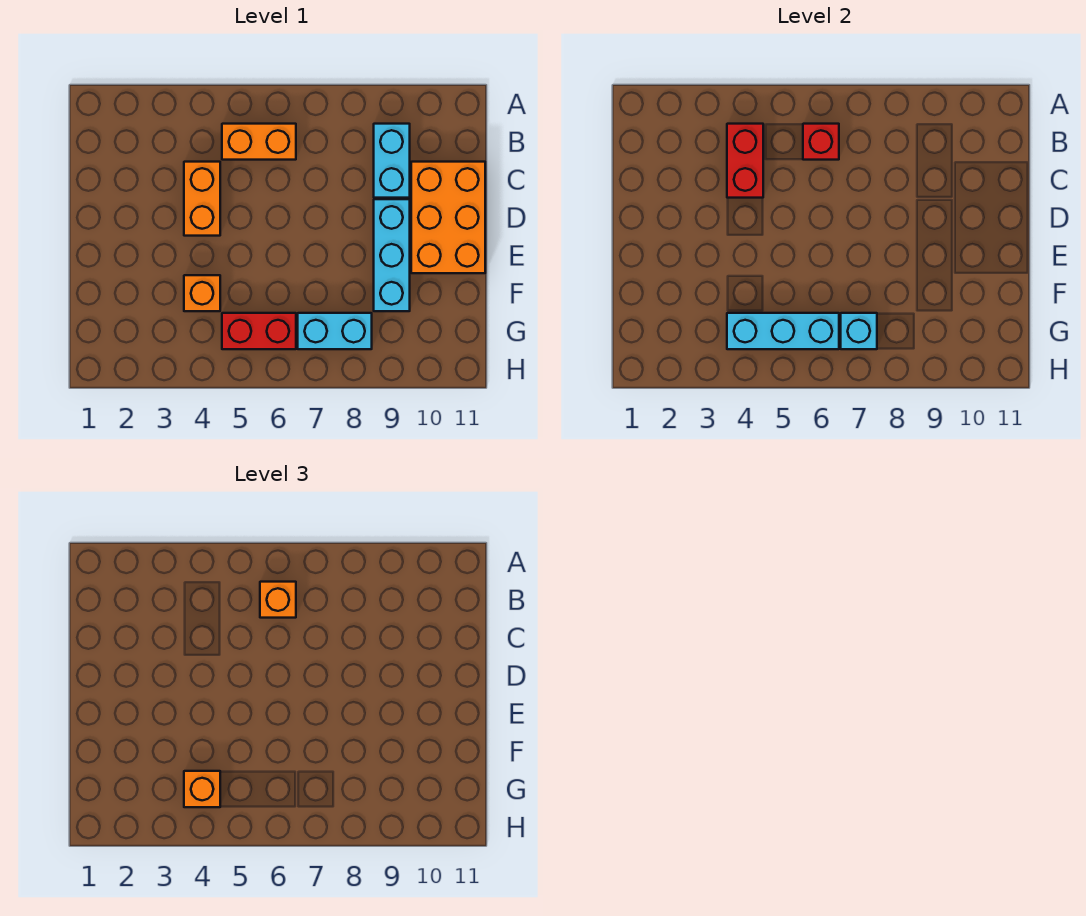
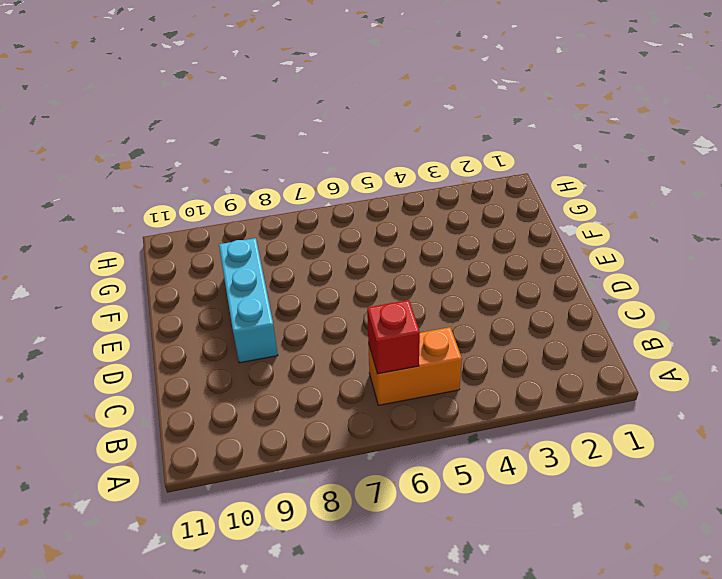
none -> cyan 1x2 brick [374,124,410,198]
none -> orange 1x2 brick [184,162,220,236]
none -> orange 2x3 brick [411,162,485,273]

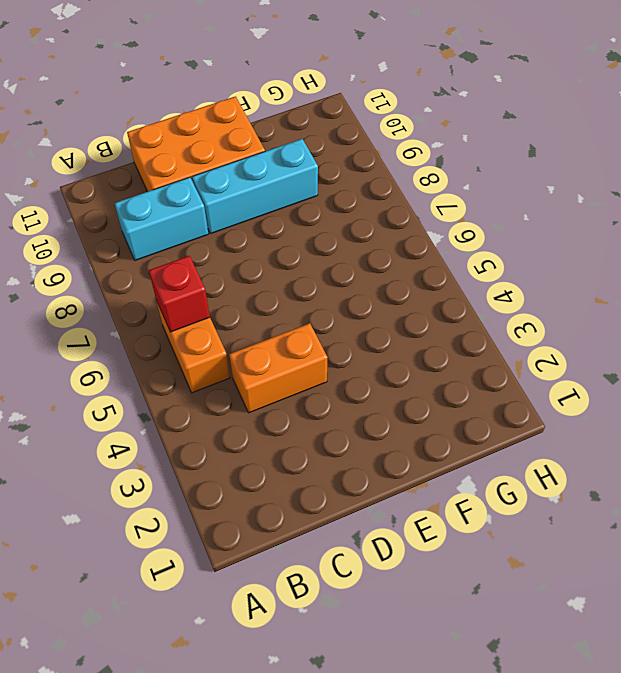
none -> orange 1x1 brick [184,275,220,311]
none -> red 1x2 brick [222,313,296,349]
none -> cyan 1x2 brick [298,313,372,349]

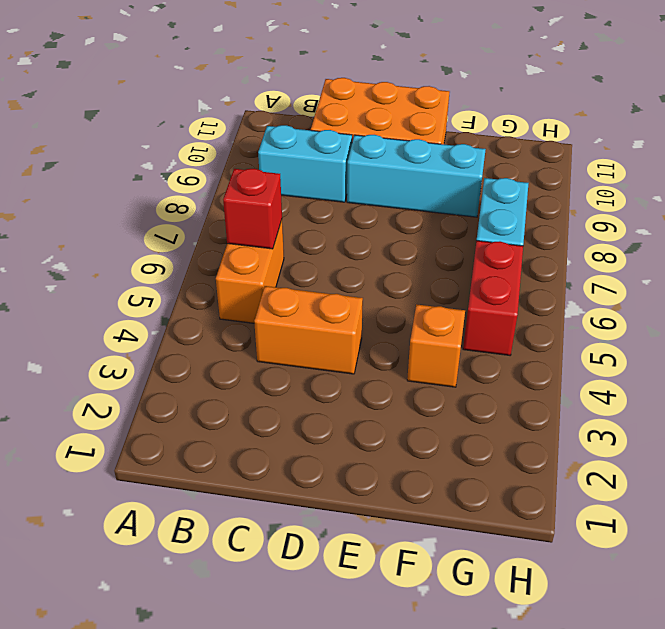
none -> red 1x2 brick [727,124,763,198]
none -> cyan 1x3 brick [727,313,839,349]
none -> cyan 1x1 brick [841,313,877,349]

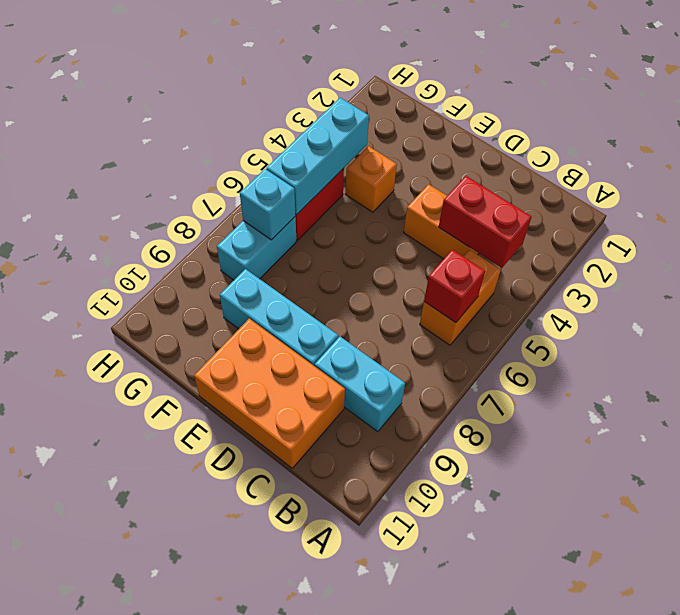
none -> orange 1x1 brick [260,582,296,618]
none -> orange 1x1 brick [184,771,220,807]

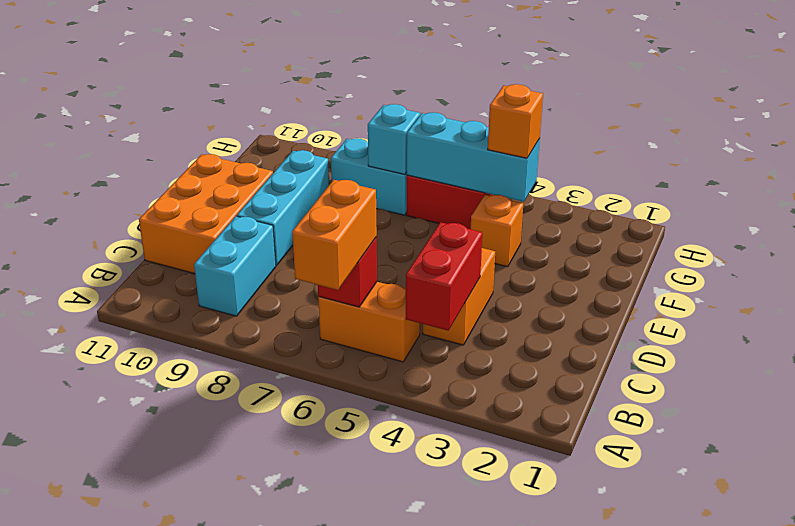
orange 1x2 brick [292,180,377,290] -> orange 1x1 brick [260,582,296,618]

